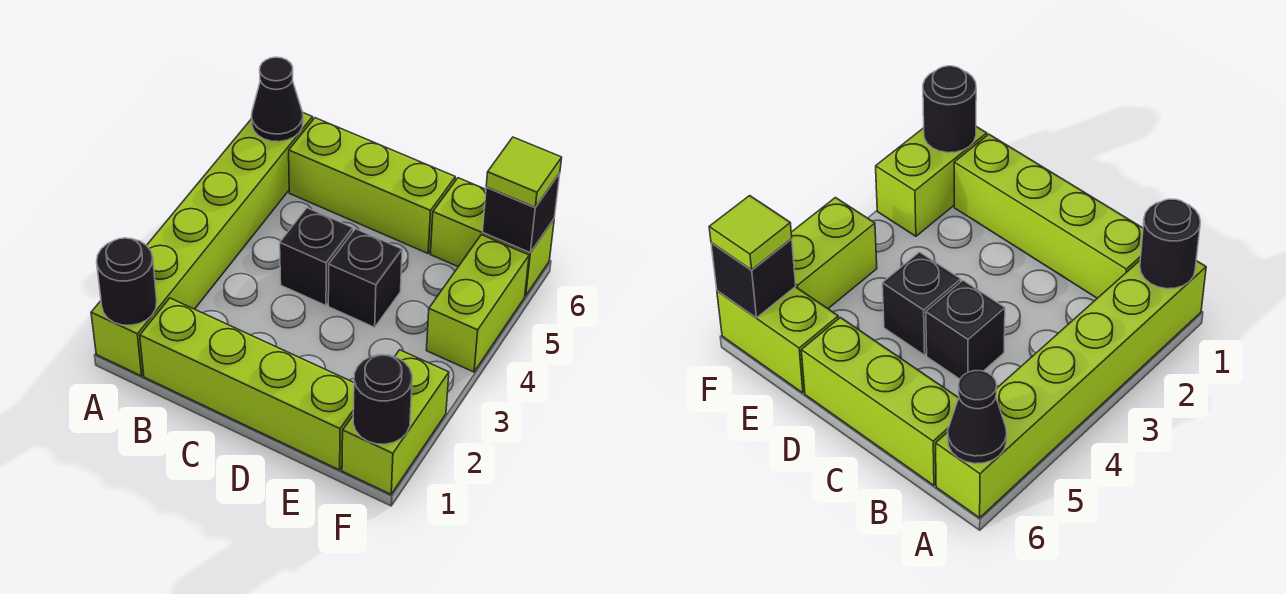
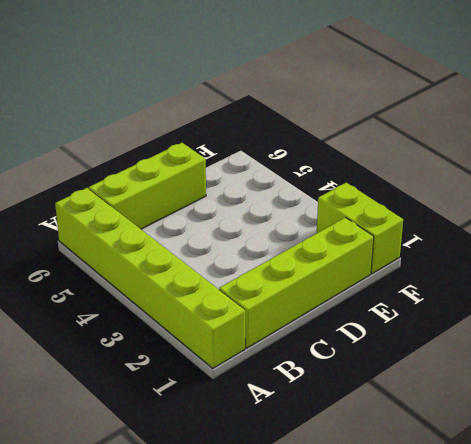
none -> black 1x1 brick [280,208,353,305]
none -> black 1x1 brick [328,229,402,327]
none -> lime 1x2 brick [430,178,554,296]

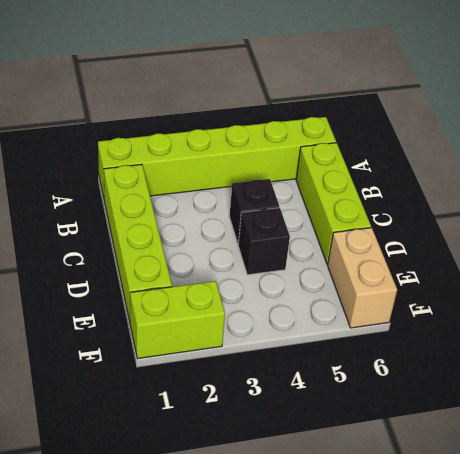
tan 1x2 brick [328,228,397,328] -> lime 1x2 brick [430,178,554,296]
none -> lime 1x2 brick [426,235,529,372]
none -> black 1x1 round brick [97,238,157,325]
none -> black 1x1 cone [251,57,303,142]

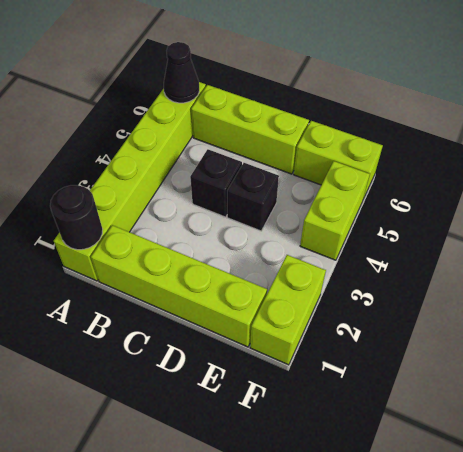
none -> black 1x1 round brick [353,355,412,444]
none -> black 1x1 brick [483,173,560,252]
none -> lime 1x1 tile [486,137,562,207]

